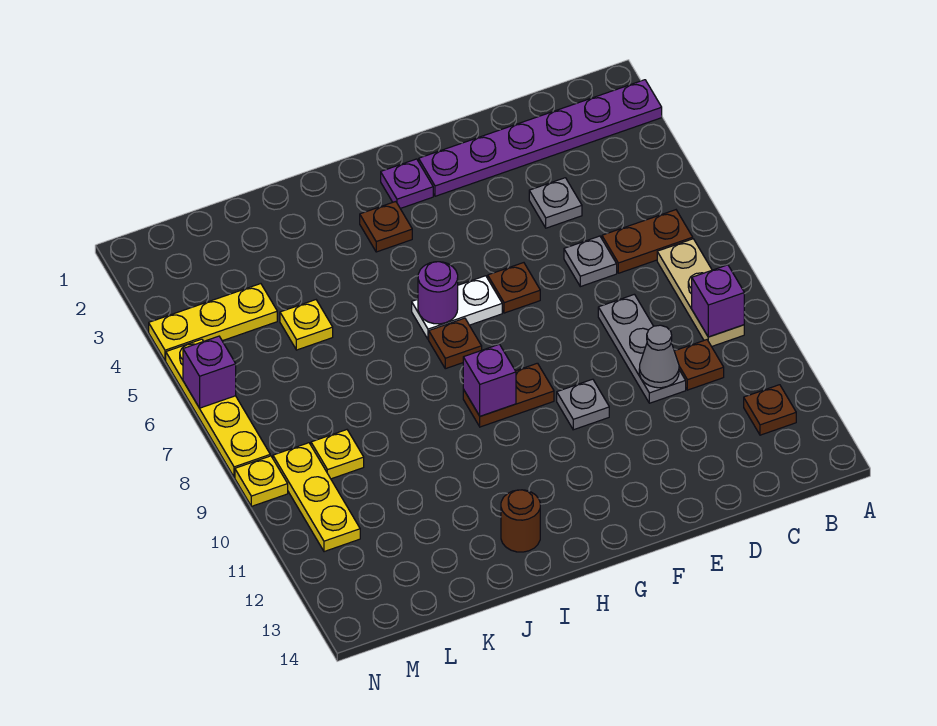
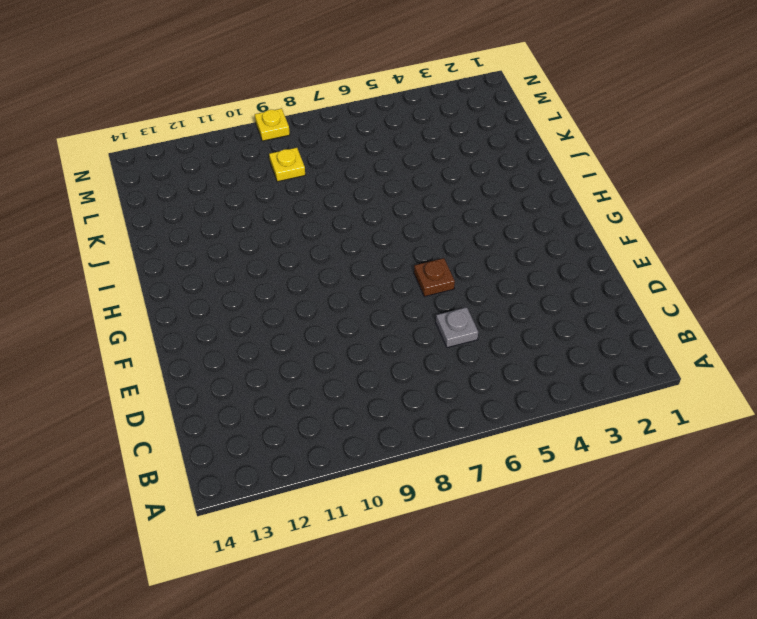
none -> purple 1x6 plate [419,80,662,196]
none -> brown 1x2 plate [602,210,693,273]
none -> tan 1x3 plate [657,239,744,347]

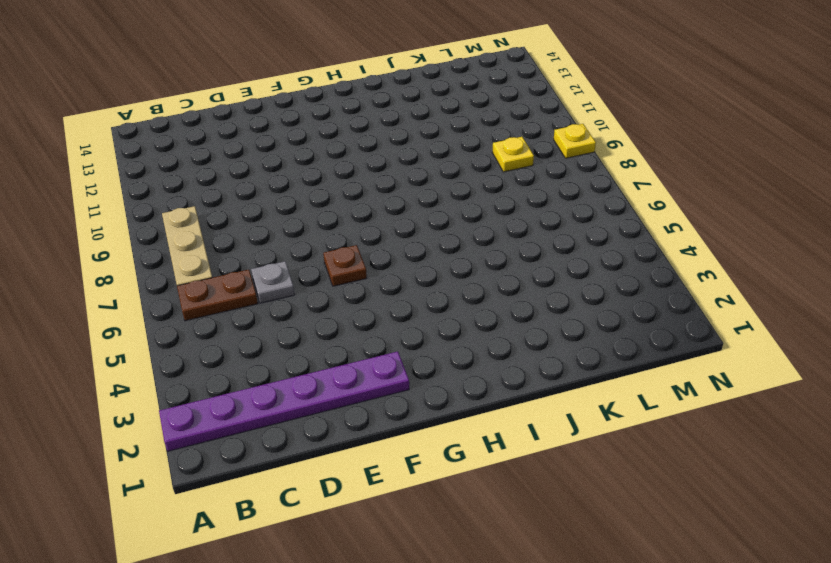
none -> brown 1x1 plate [744,385,796,435]
none -> brown 1x1 plate [674,340,724,390]
none -> grey 1x1 plate [529,178,582,228]

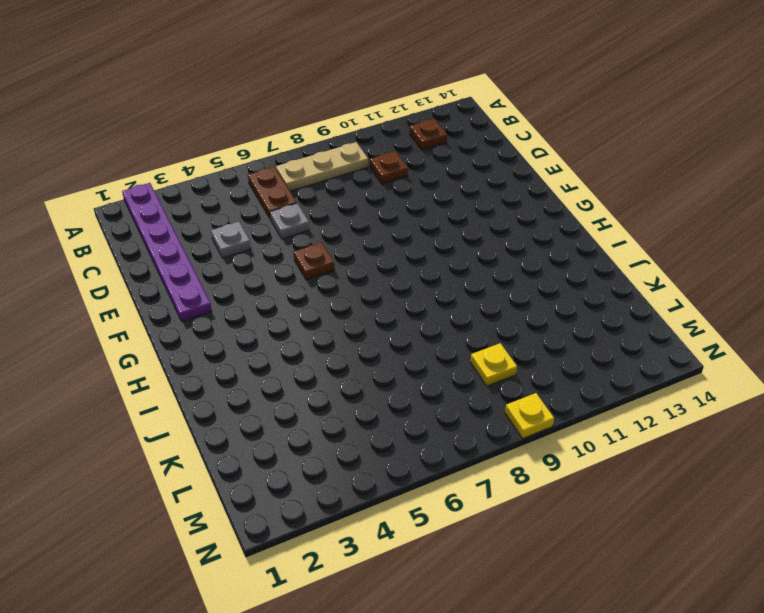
none -> grey 1x3 plate [598,294,686,403]
none -> grey 1x1 plate [557,379,609,430]
none -> purple 1x1 plate [381,159,433,208]

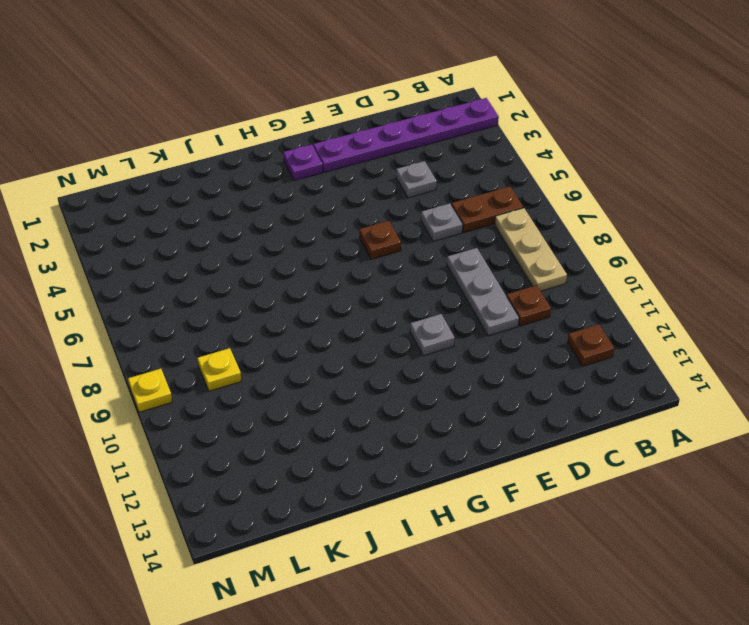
none -> white 1x2 plate [412,276,502,339]
none -> brown 1x2 plate [463,363,554,427]
none -> brown 1x1 plate [360,202,412,252]

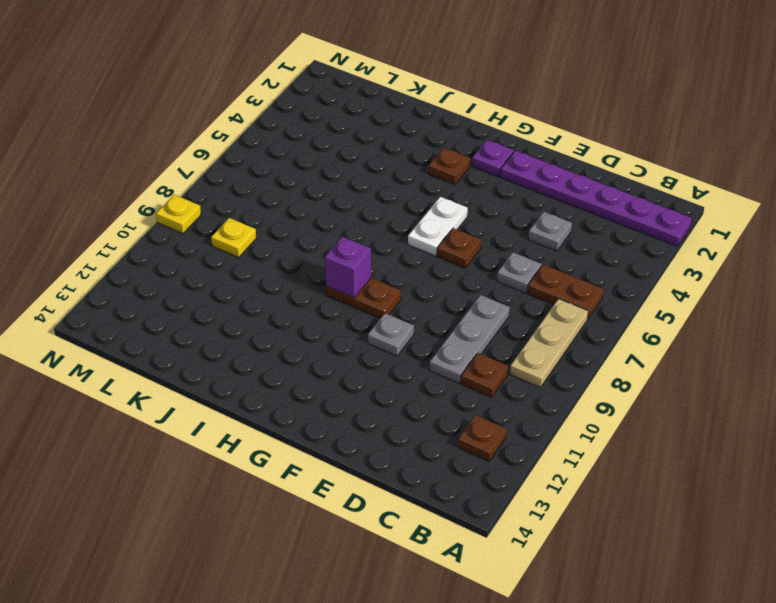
white 1x2 plate [408,197,468,256] -> white 1x2 plate turned to [412,276,502,339]
none -> brown 1x1 plate [429,318,482,369]
none -> brown 1x1 round brick [501,490,540,552]
none -> yellow 1x1 plate [280,300,333,350]

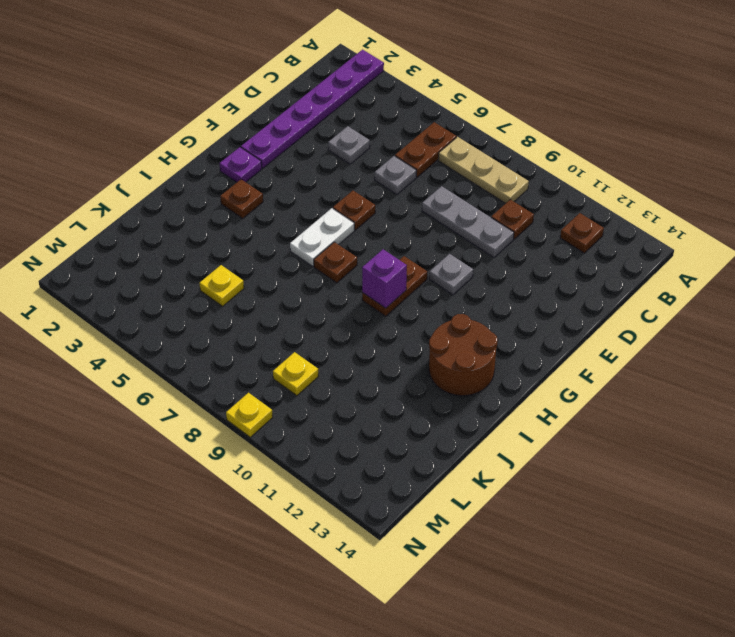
brown 2x2 round brick [429,314,497,396] -> brown 1x1 round brick [501,490,540,552]
none -> yellow 1x3 plate [149,284,277,361]
none -> yellow 1x3 plate [273,443,360,552]
none -> yellow 1x4 plate [166,339,270,477]

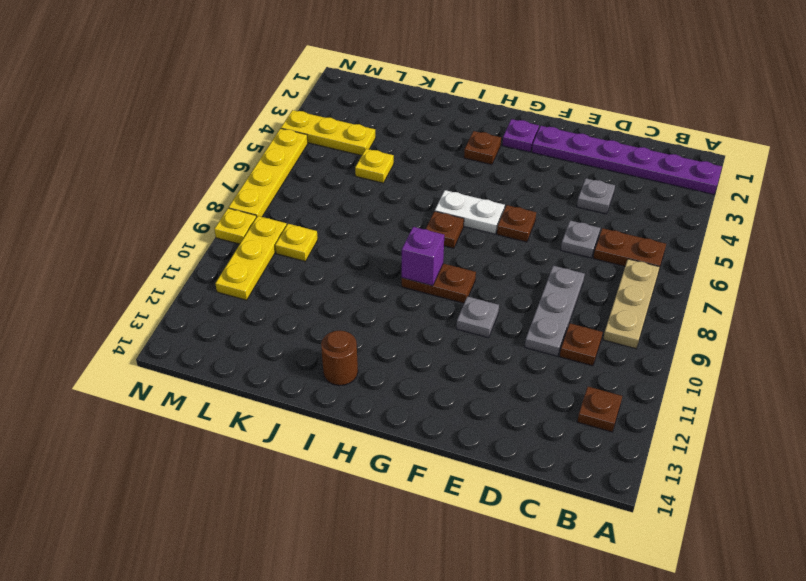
none -> purple 1x1 brick [692,265,744,337]
none -> grey 1x1 cone [639,325,679,388]
none -> purple 1x1 round brick [418,262,458,324]

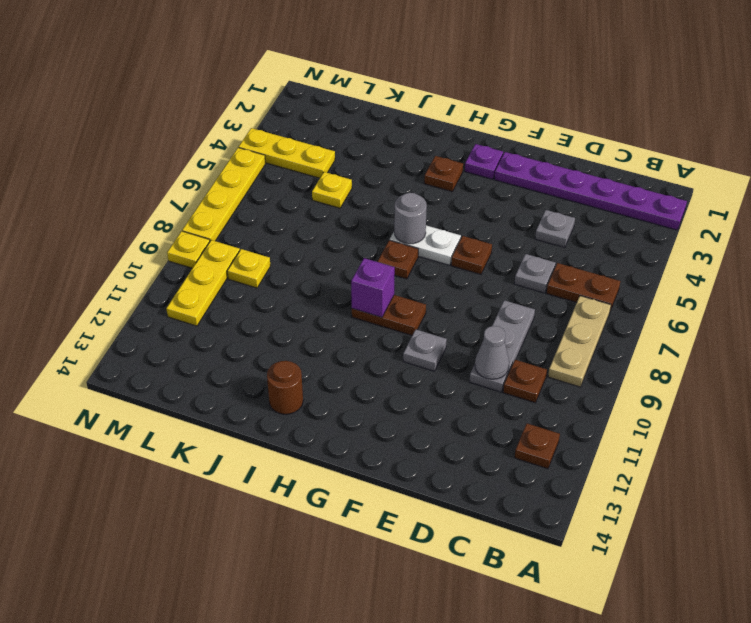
grey 1x1 round brick [394,193,427,244] -> purple 1x1 round brick [418,262,458,324]
none -> purple 1x1 brick [692,265,744,337]
none -> purple 1x1 brick [183,336,236,408]

